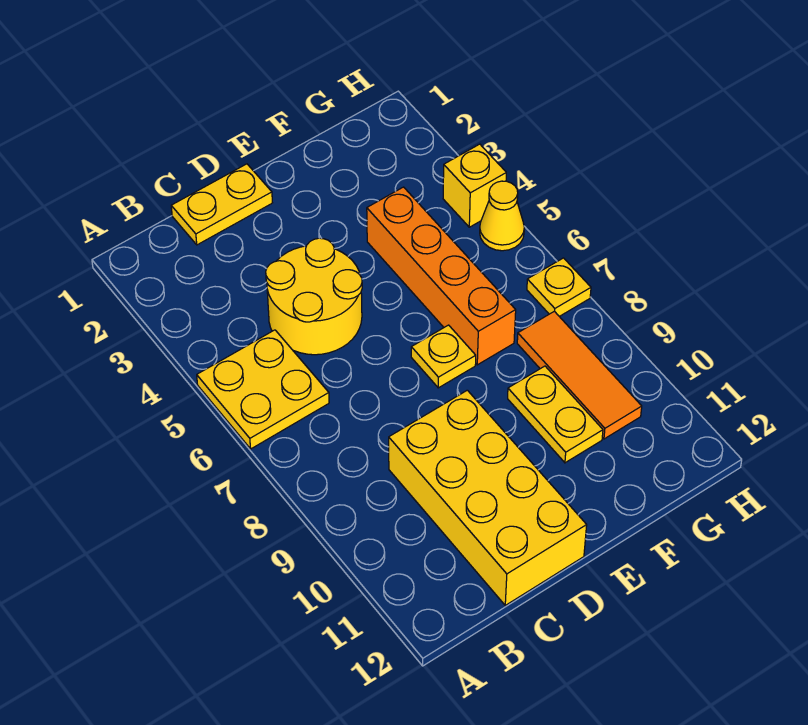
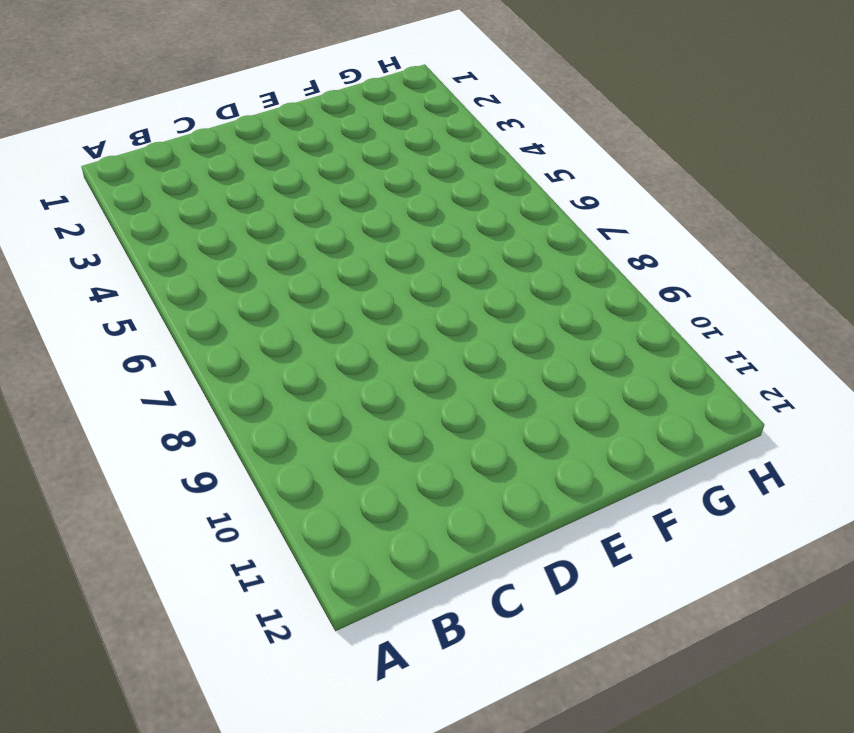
none -> yellow 2x2 plate [197,330,329,449]
none -> yellow 1x2 plate [171,164,272,245]

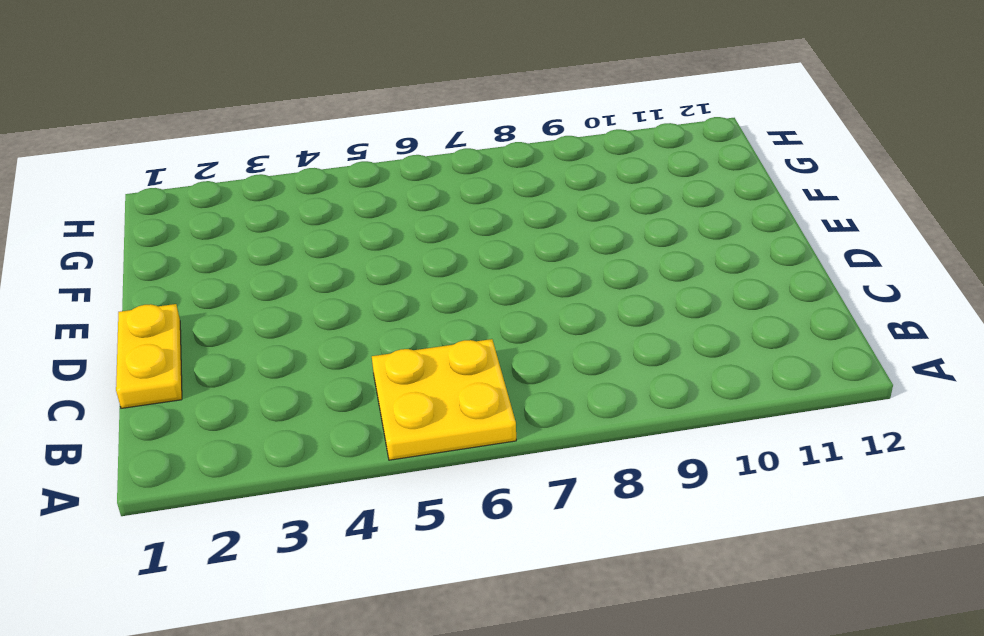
none -> yellow 2x2 round brick [266,238,362,355]
none -> yellow 2x4 brick [389,390,587,605]

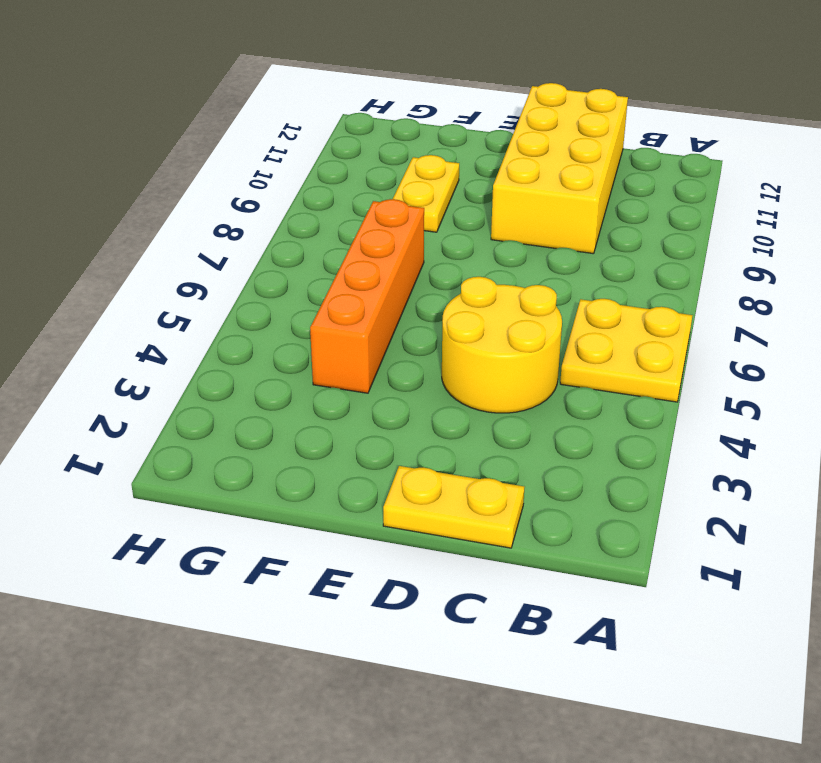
none -> yellow 1x1 plate [411,325,476,388]
none -> orange 1x3 tile [517,311,642,439]

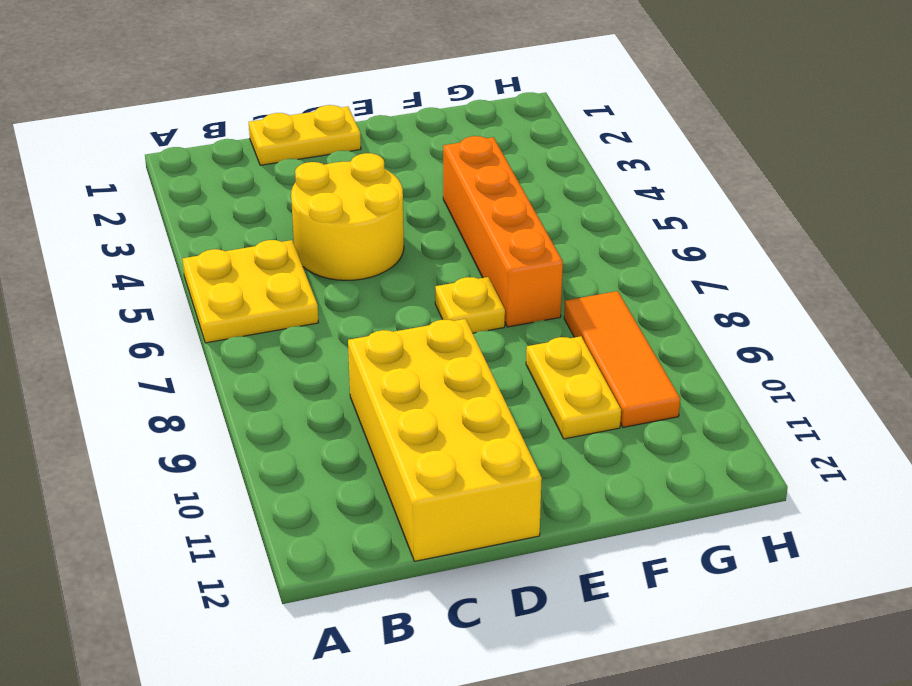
none -> yellow 1x1 brick [443,144,506,227]
none -> yellow 1x1 cone [480,181,524,251]

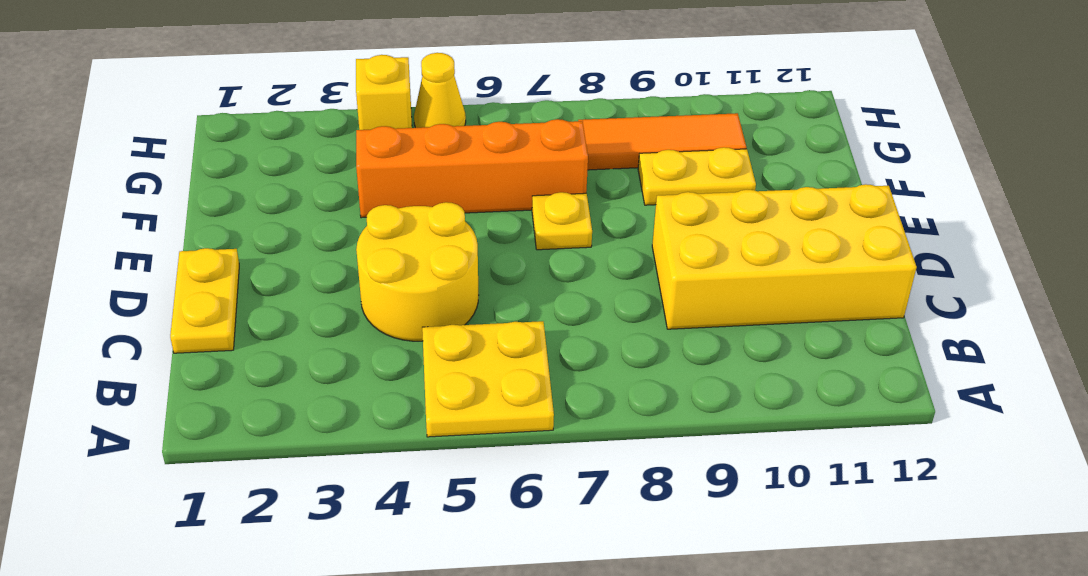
none -> yellow 1x1 plate [527,258,591,316]

